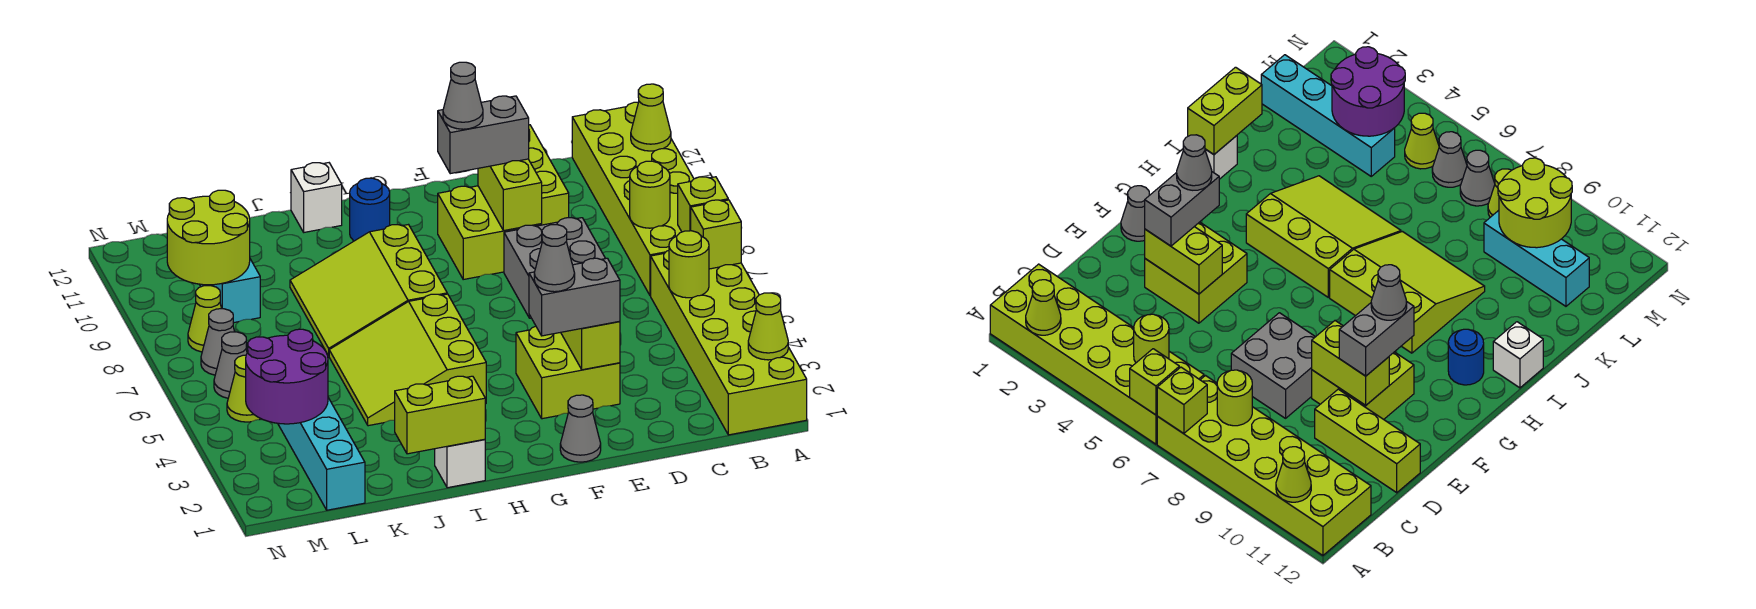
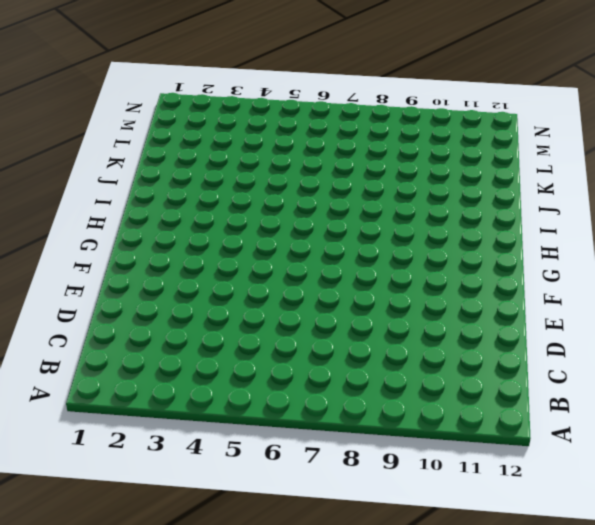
none -> lime 2x6 brick [651,251,807,435]
none -> lime 2x6 brick [572,102,694,296]
none -> grey 2x2 brick [504,218,605,318]
none -> lime 1x3 brick [529,125,569,225]

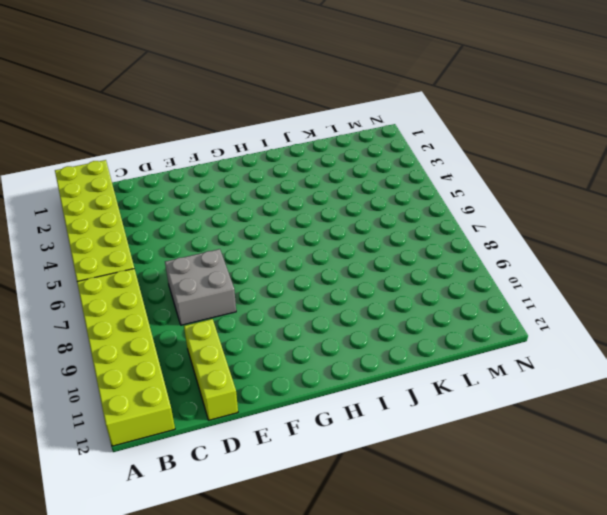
none -> lime 2x2 brick [516,326,620,419]
none -> lime 2x2 brick [438,186,542,279]
none -> grey 1x1 cone [560,395,601,462]
none -> lime 3x3 slope [329,294,486,426]

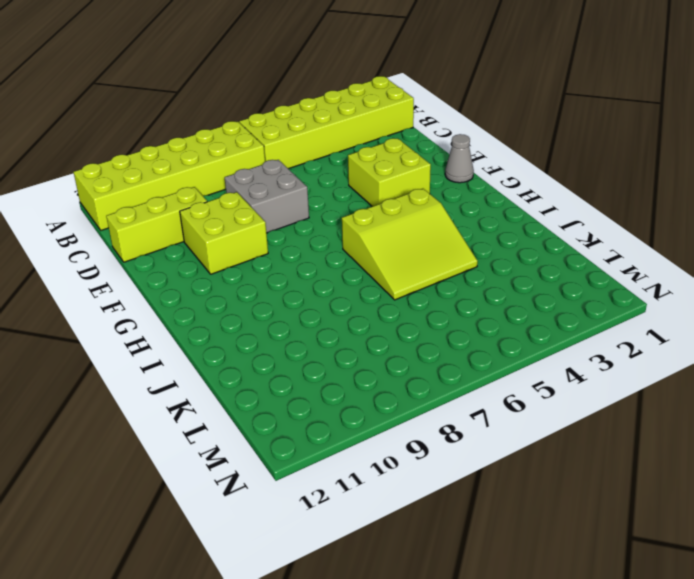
none -> lime 3x3 slope [290,225,447,356]
none -> blue 1x1 round brick [350,178,390,241]
none -> white 1x1 brick [435,439,485,488]
none -> white 1x1 brick [291,163,342,232]

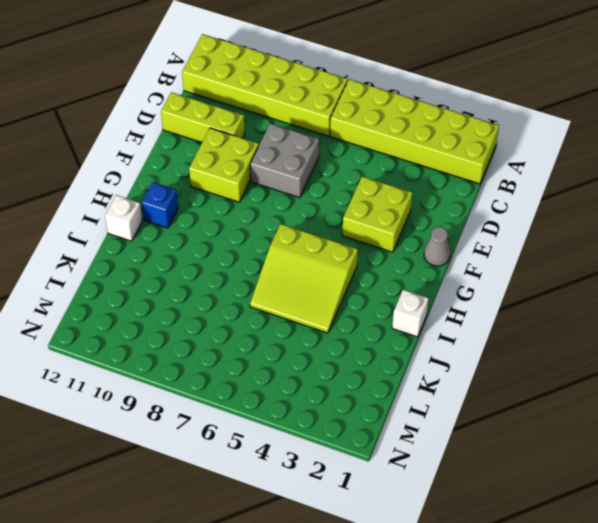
blue 1x1 brick [142,182,178,228] -> blue 1x1 round brick [350,178,390,241]
none -> lime 3x3 slope [290,225,447,356]
none -> cyan 1x4 brick [278,398,365,510]
none -> cyan 1x3 brick [199,259,260,323]
none -> lime 1x1 cone [227,355,261,422]

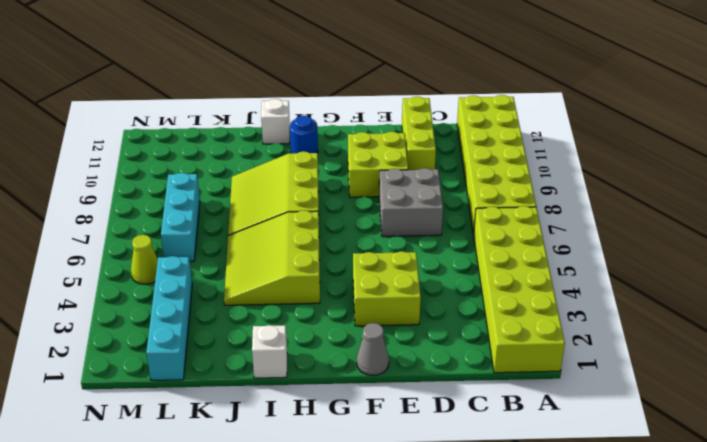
cyan 1x3 brick [161,173,200,262] -> cyan 1x3 brick moved to [199,259,260,323]
none -> grey 1x1 cone [214,332,247,398]
none -> grey 1x1 cone [201,309,235,375]
none -> lime 1x1 cone [188,286,222,352]
none -> lime 1x1 cone [748,293,788,360]

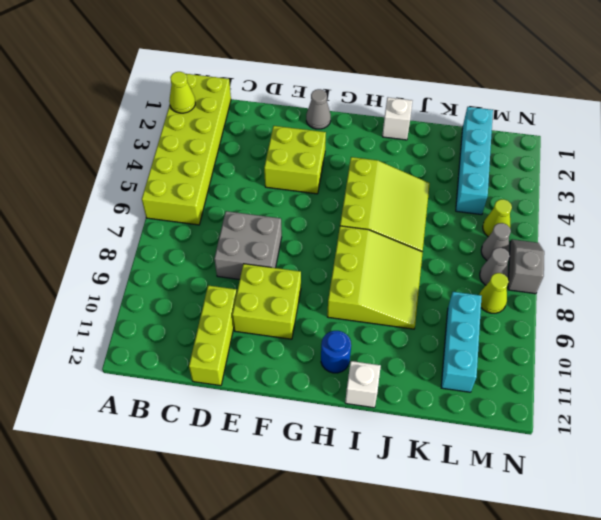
grey 1x2 slope [508,239,544,294] -> none
none -> lime 2x6 brick [572,102,694,296]
none -> lime 1x1 brick [691,200,741,269]
none -> lime 1x1 brick [678,177,728,232]
none -> lime 1x1 cone [631,84,671,151]

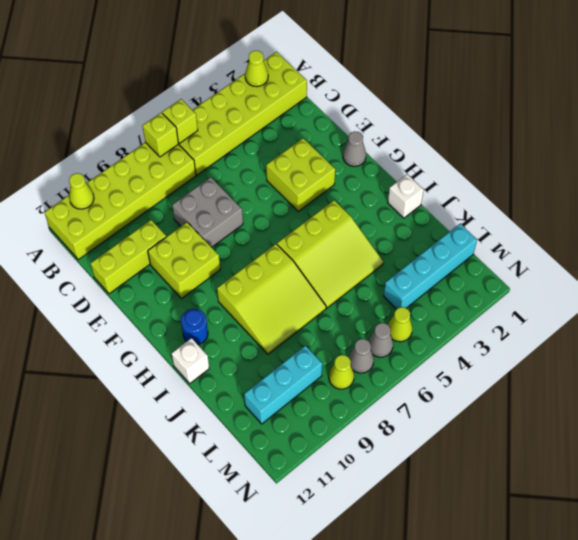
none -> lime 1x1 round brick [669,231,709,298]
none -> lime 1x1 round brick [630,161,670,228]
none -> lime 1x2 brick [561,321,620,370]
none -> lime 1x2 brick [478,159,542,231]

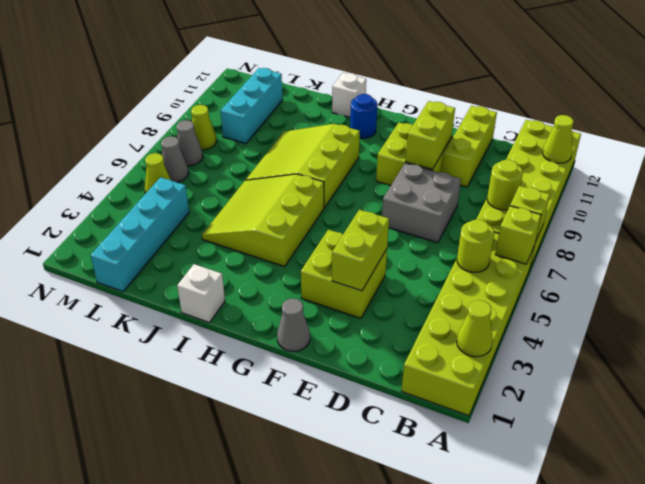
none -> lime 1x2 brick [395,376,485,454]
none -> purple 2x2 round brick [246,329,328,424]
none -> lime 2x2 round brick [167,190,250,285]
none -> grey 1x2 brick [529,258,620,336]

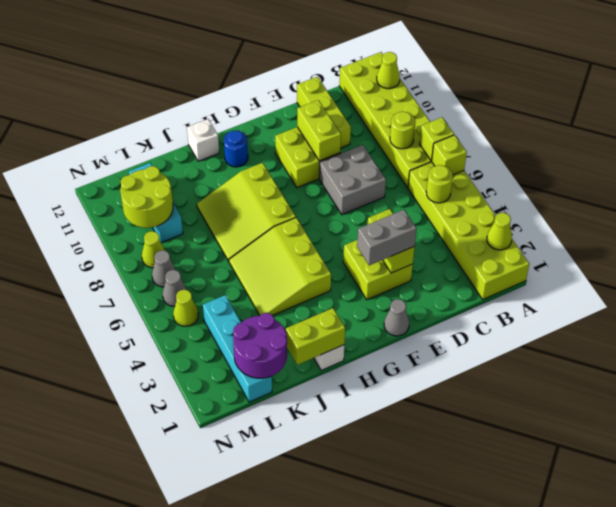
purple 2x2 round brick [233,313,287,378] -> purple 2x2 round brick moved to [246,329,328,424]
none -> grey 1x2 brick [438,96,529,174]
none -> grey 1x1 cone [534,225,575,292]
none -> grey 1x1 cone [443,62,483,129]

